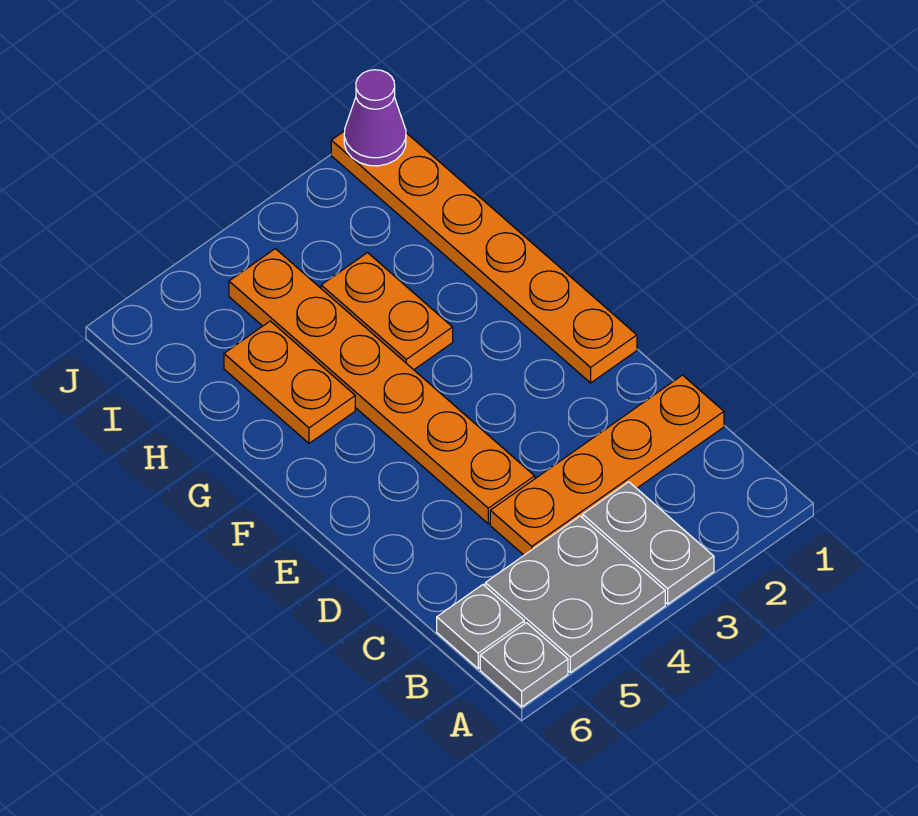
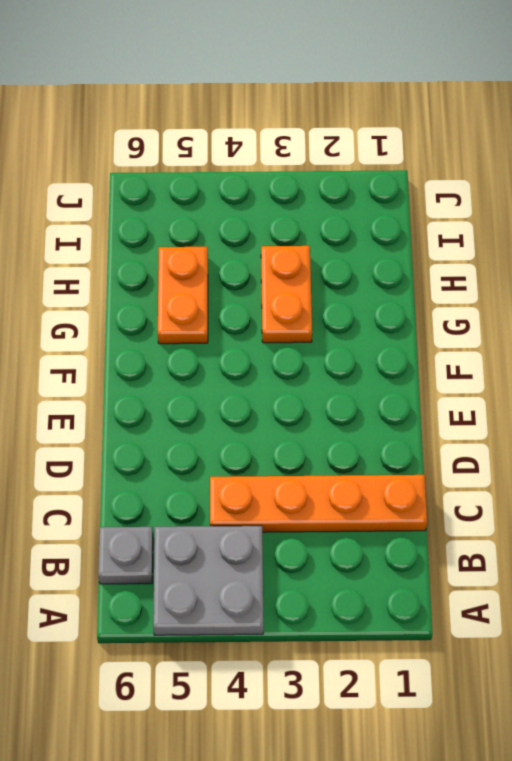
none -> grey 1x2 plate [583,482,714,604]
none -> grey 1x1 plate [480,623,568,707]

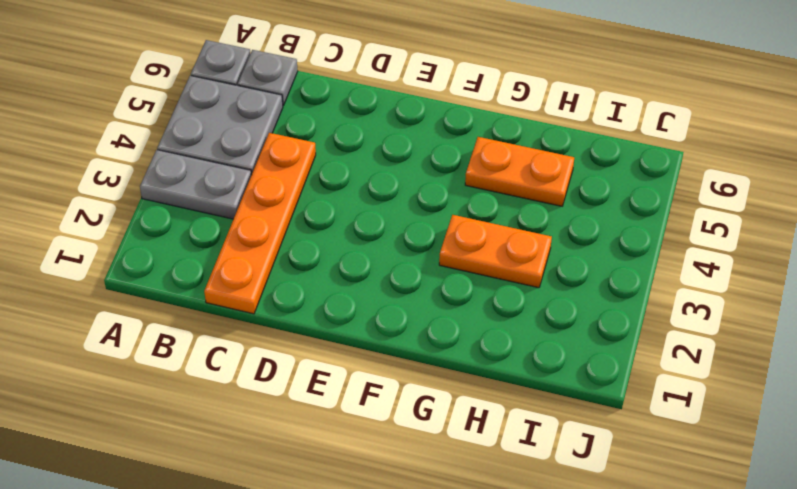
none -> orange 1x6 plate [229,249,535,524]
none -> orange 1x6 plate [331,131,637,383]

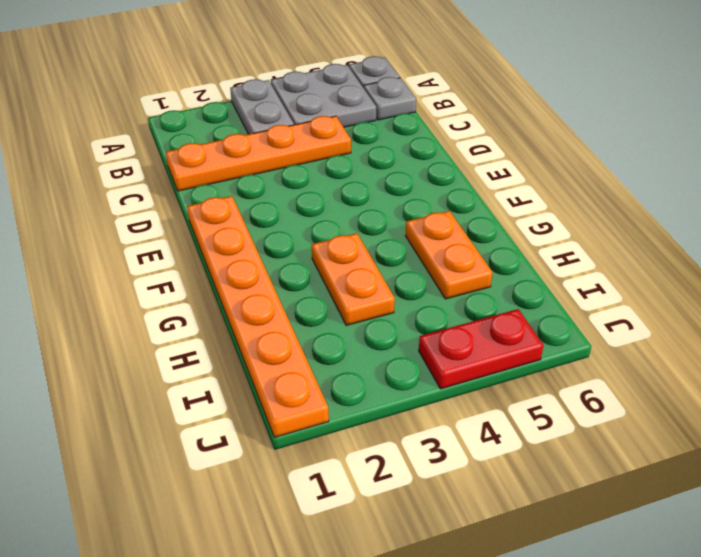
red 1x2 plate [419,309,544,389] -> none
none -> orange 1x6 plate [229,249,535,524]
none -> purple 1x1 cone [344,70,406,166]

